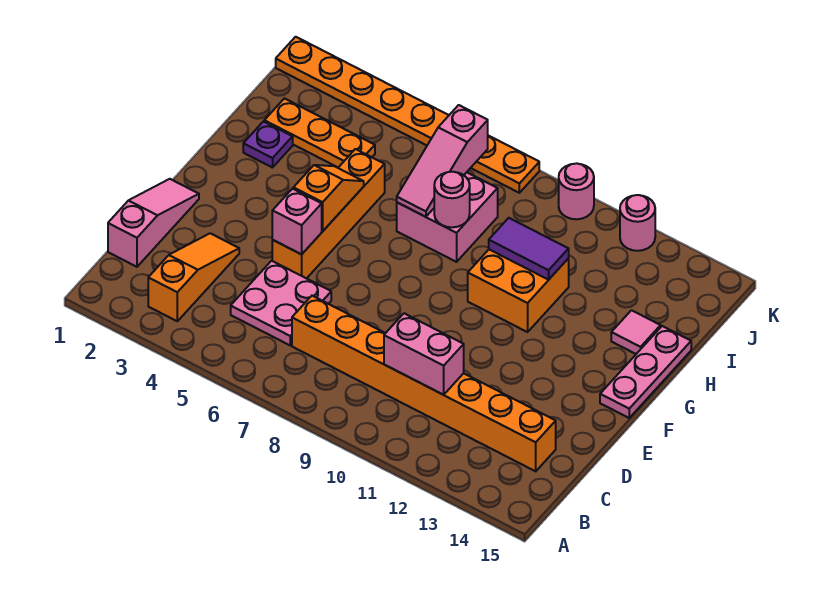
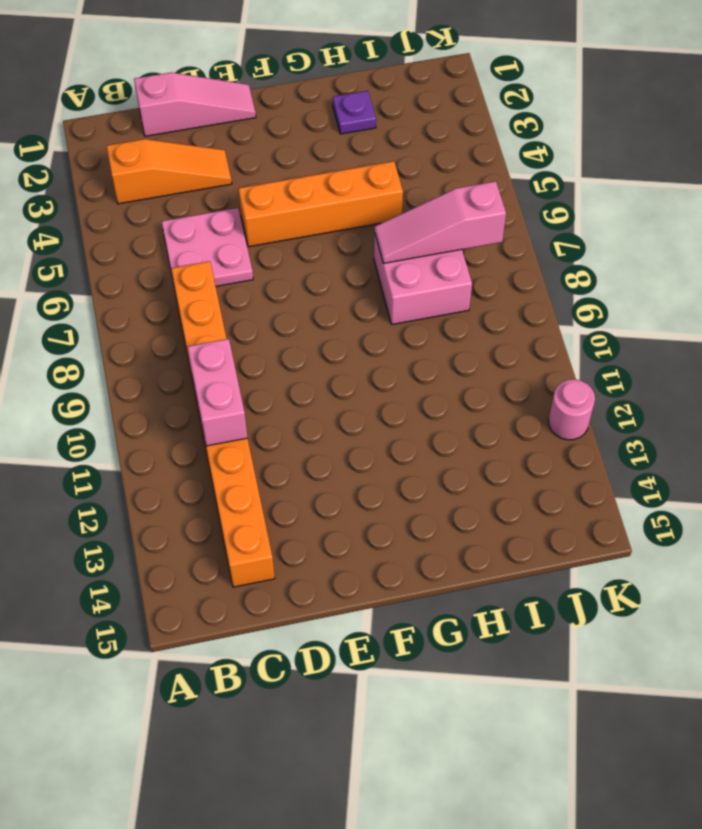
none -> pink 1x3 plate [600,326,691,418]
none -> orange 2x2 brick [468,250,569,332]
none -> pink 1x1 tile [611,310,661,354]

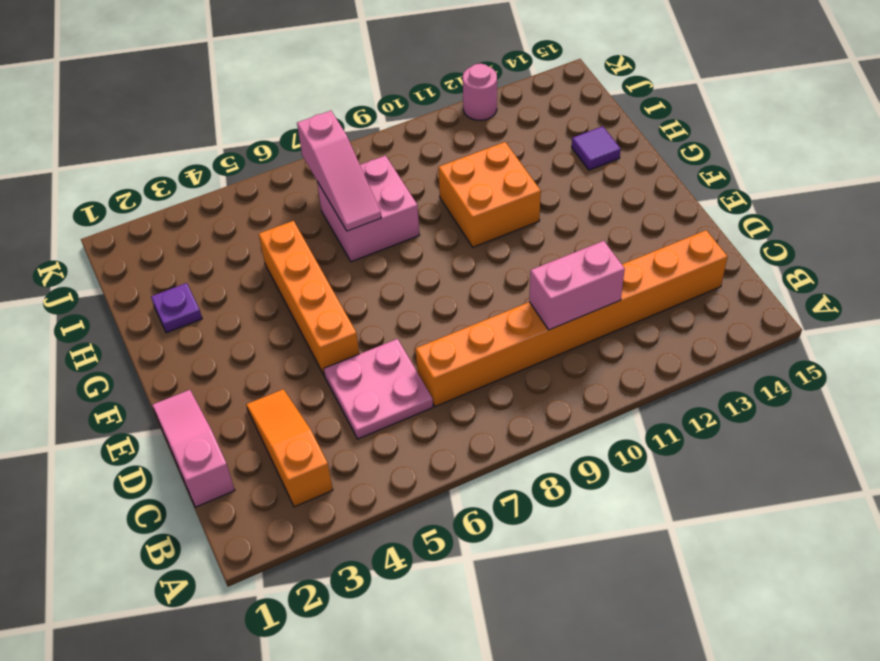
purple 1x1 tile [572,126,621,170] -> pink 1x1 tile [611,310,661,354]
none -> pink 1x3 plate [600,326,691,418]
none -> orange 1x3 plate [264,98,375,167]
none -> orange 1x8 plate [276,37,539,193]

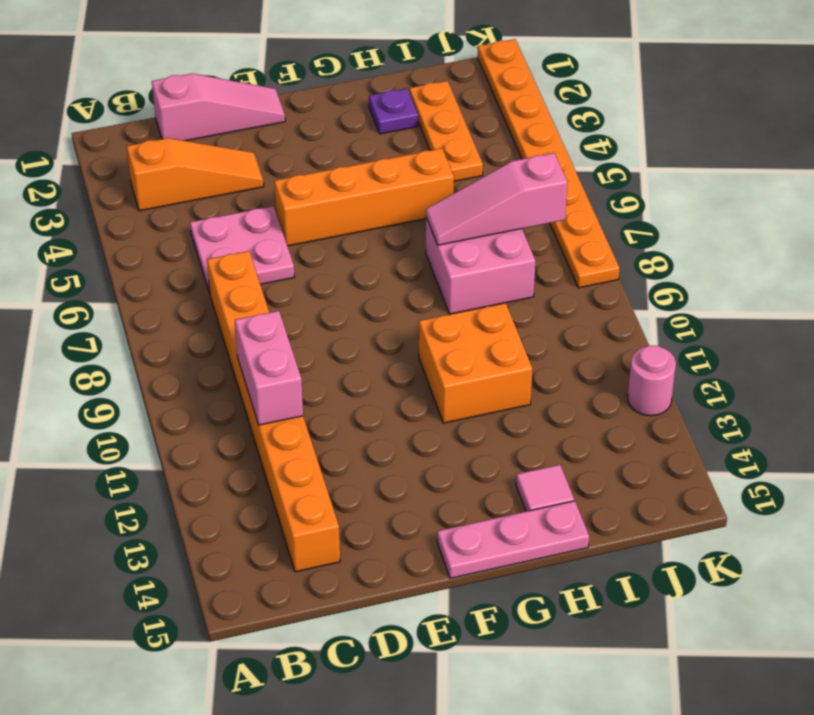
none -> pink 1x1 round brick [559,163,594,219]
none -> pink 1x1 brick [272,189,322,254]
none -> orange 1x2 slope [293,165,364,231]

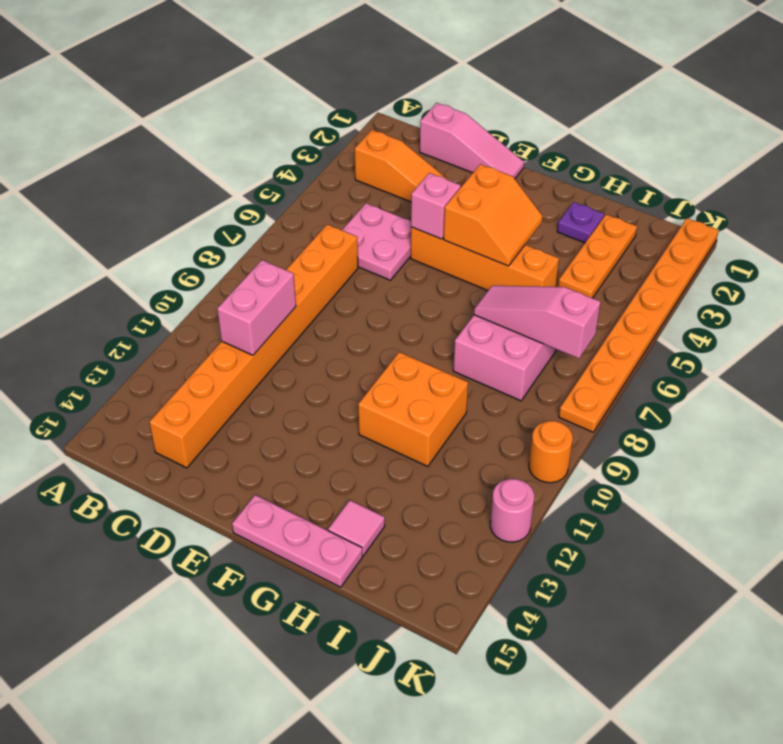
orange 2x2 slope [444,164,543,266] -> orange 1x2 slope [293,165,364,231]
orange 1x1 round brick [529,421,573,483] -> pink 1x1 round brick [559,163,594,219]
none -> pink 1x1 round brick [434,172,470,227]
none -> purple 1x2 tile [489,218,569,280]

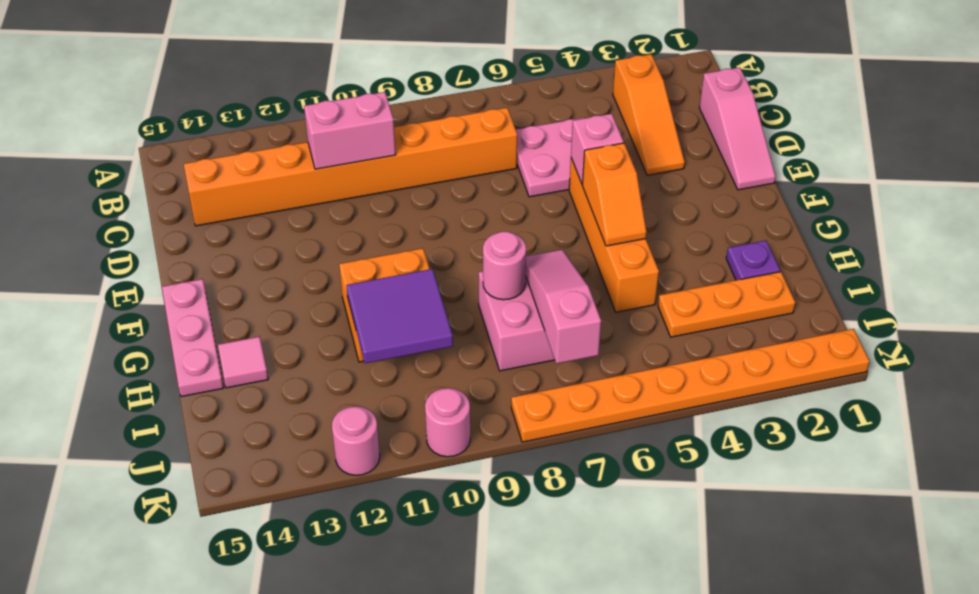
purple 2x2 tile [346,269,453,363] -> purple 1x2 tile [489,218,569,280]

